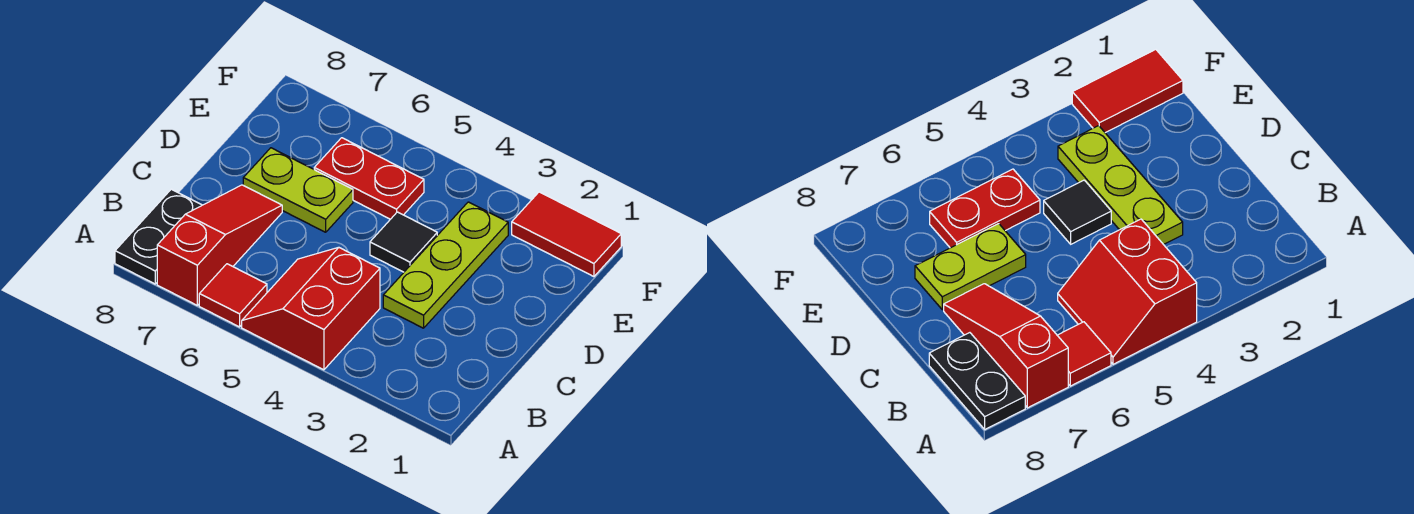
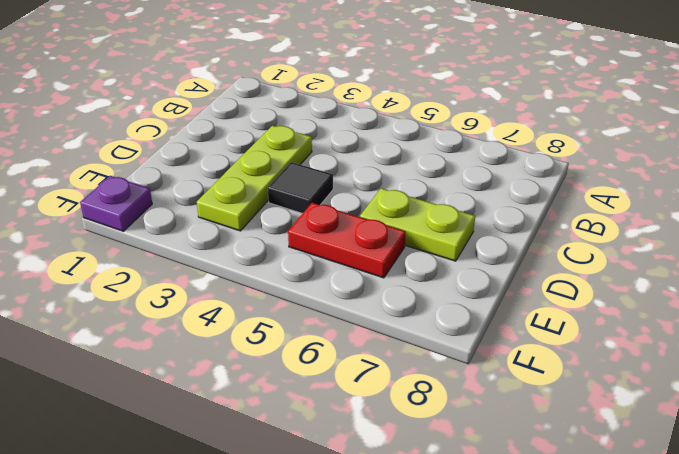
purple 1x1 plate [80,176,152,231] -> red 1x2 tile [512,192,621,277]
none -> red 2x2 slope [242,247,380,370]
none -> red 1x1 tile [199,264,267,327]

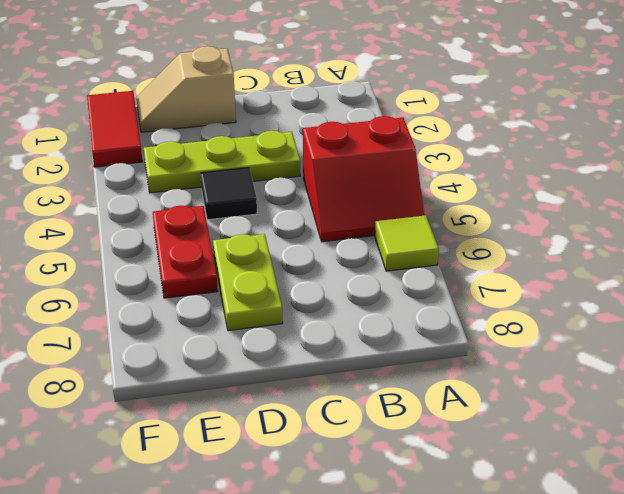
lime 1x1 tile [375,215,439,271] -> red 1x1 tile [199,264,267,327]
tan 1x2 slope [136,46,236,132] -> none
none -> red 1x3 slope [157,185,282,305]
none -> black 1x2 plate [115,189,202,284]

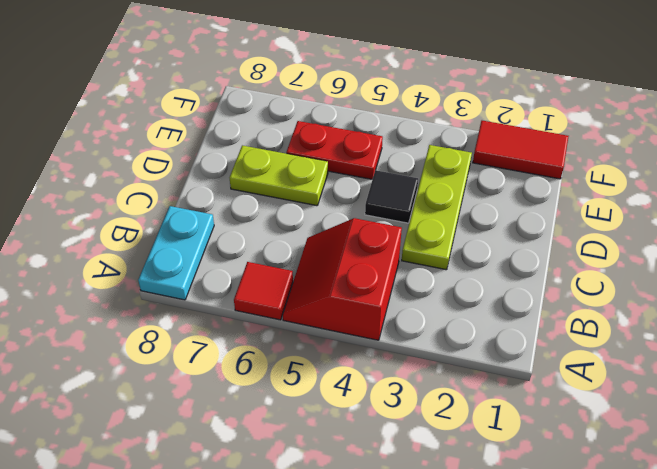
cyan 1x2 plate [138,206,214,300] -> black 1x2 plate [115,189,202,284]
none -> red 1x3 slope [157,185,282,305]

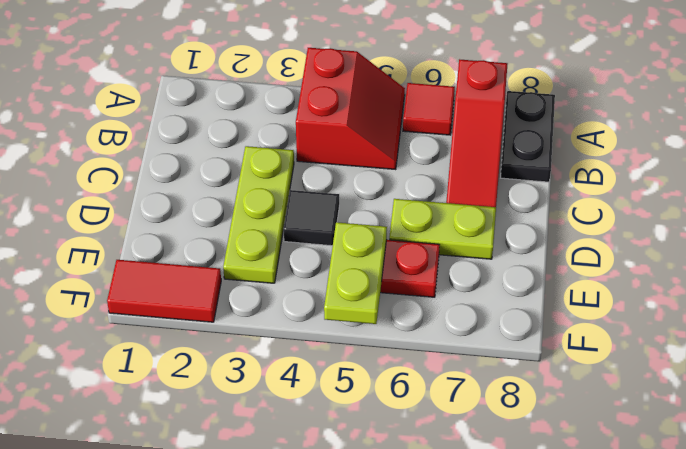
lime 1x2 plate [324,222,387,324] -> none

